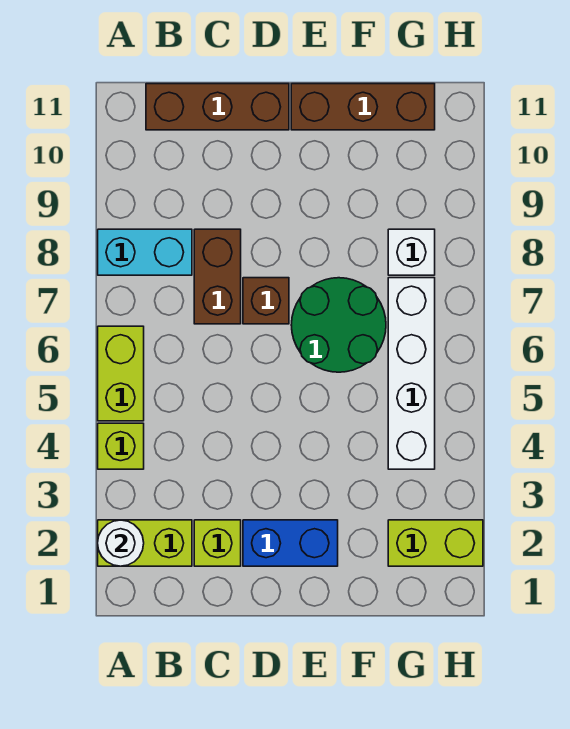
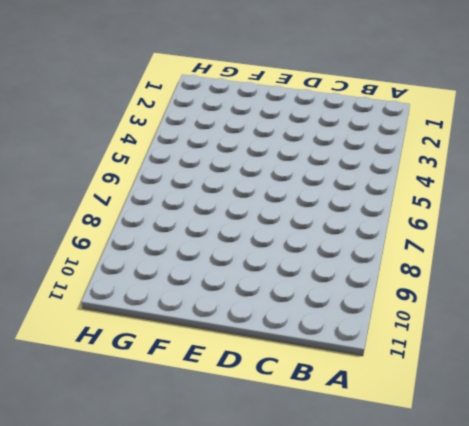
none -> lime 1x2 brick [98,520,192,566]
none -> lime 1x1 brick [98,423,144,469]
none -> lime 1x2 brick [98,326,144,421]

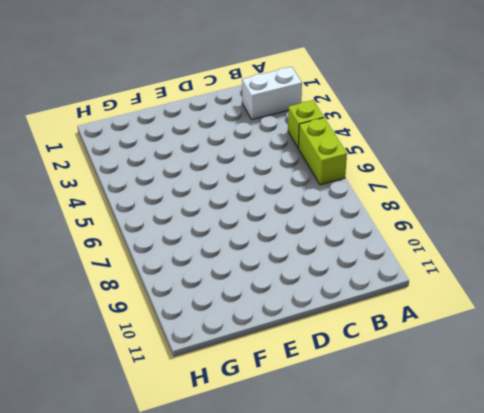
white 1x2 brick [242,67,302,120] -> lime 1x2 brick [98,520,192,566]
none -> cyan 1x2 brick [98,229,192,275]
none -> brown 1x3 brick [146,84,289,130]
none -> lime 1x1 brick [194,520,241,566]

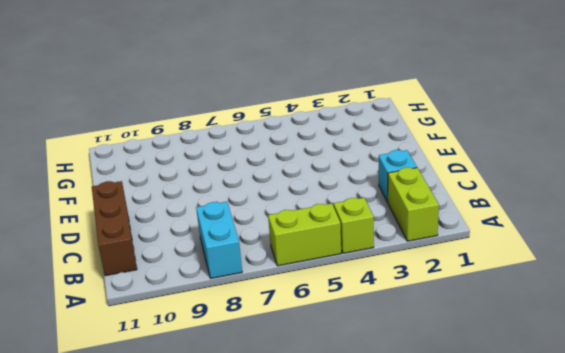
cyan 1x1 brick [379,150,417,202] -> lime 1x1 brick [194,520,241,566]
none -> brown 1x2 brick [194,229,241,324]
none -> blue 1x2 brick [243,520,338,566]
none -> brown 1x1 brick [243,278,289,324]

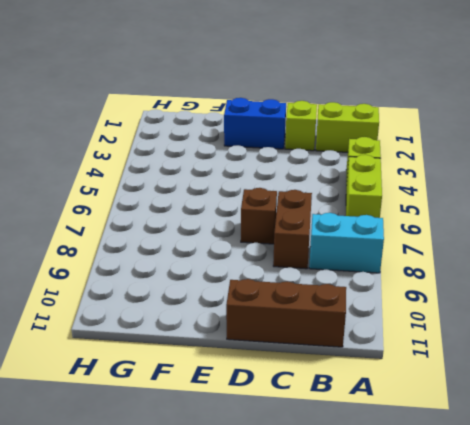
none -> green 2x2 round brick [291,278,386,372]
none -> brown 1x3 brick [291,84,435,130]
none -> lime 1x2 brick [388,520,483,566]

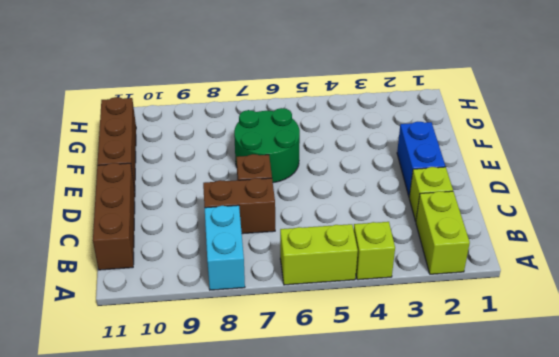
none -> lime 1x2 brick [388,520,483,566]
none -> white 1x4 brick [388,278,435,469]
none -> white 1x1 brick [388,229,435,275]

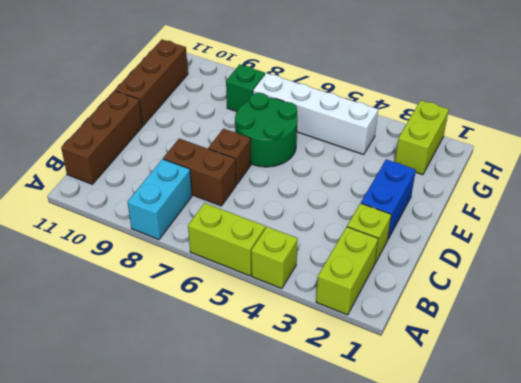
green 1x1 brick [226,64,265,111] -> white 1x1 brick [388,229,435,275]
none -> white 1x1 round brick [98,520,144,566]

